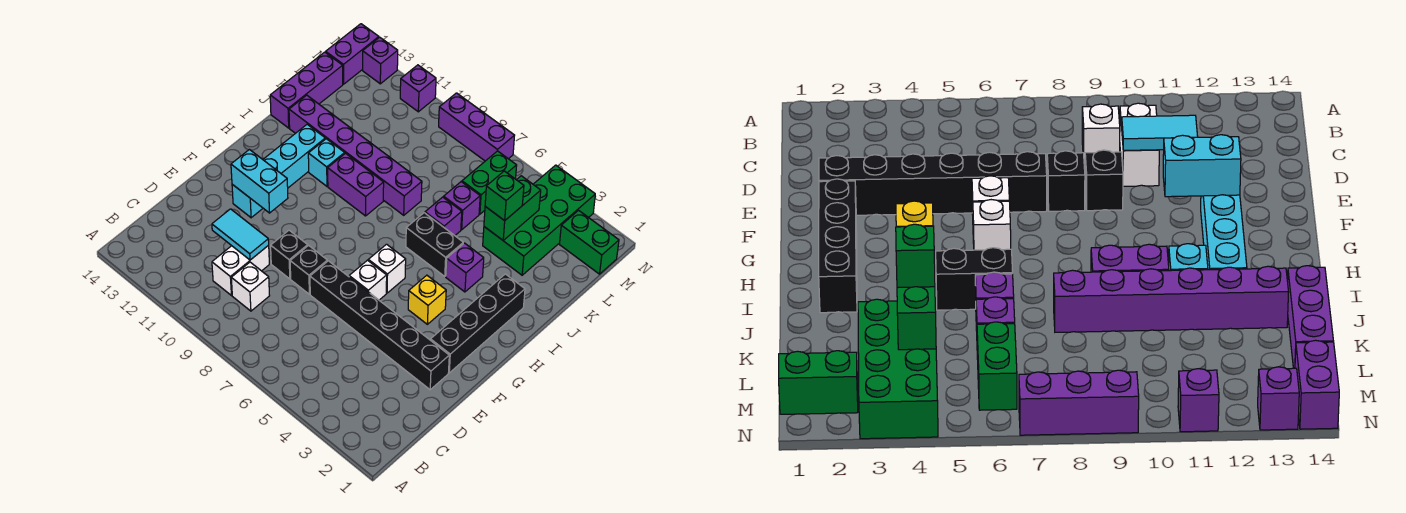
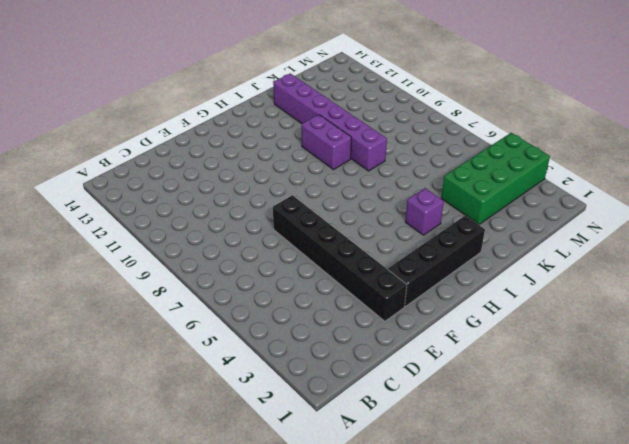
none -> white 1x1 brick [231,262,270,311]
none -> white 1x2 brick [212,245,269,295]
none -> black 1x1 brick [290,246,327,294]

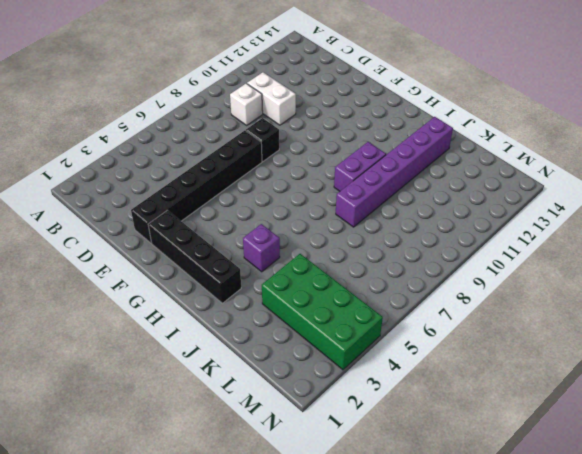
none -> black 1x1 brick [271,230,308,279]
none -> white 1x1 brick [349,260,387,300]
none -> cyan 1x4 brick [232,124,325,218]

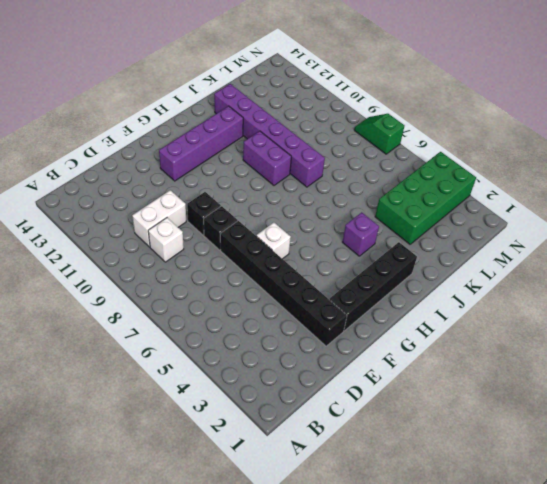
purple 1x4 brick [159,106,243,181] -> cyan 1x4 brick [232,124,325,218]
green 1x2 slope [354,114,405,154] -> purple 1x3 brick [439,93,515,161]
none -> yellow 1x1 brick [408,275,446,324]
none -> white 1x1 brick [368,244,406,293]
none -> black 1x2 brick [406,213,463,276]

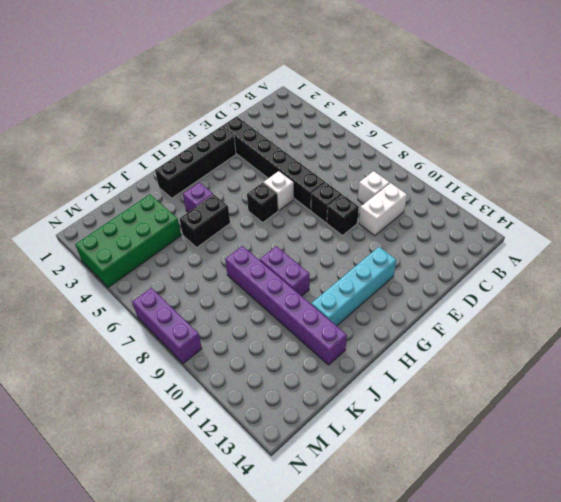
black 1x1 brick [247,183,278,222] -> white 1x1 brick [368,244,406,293]
black 1x2 brick [180,195,230,247] -> black 1x2 brick turned to [406,213,463,276]
none -> yellow 1x1 brick [408,275,446,324]
none -> cyan 1x1 brick [308,139,345,186]
none -> purple 1x1 brick [425,197,462,235]

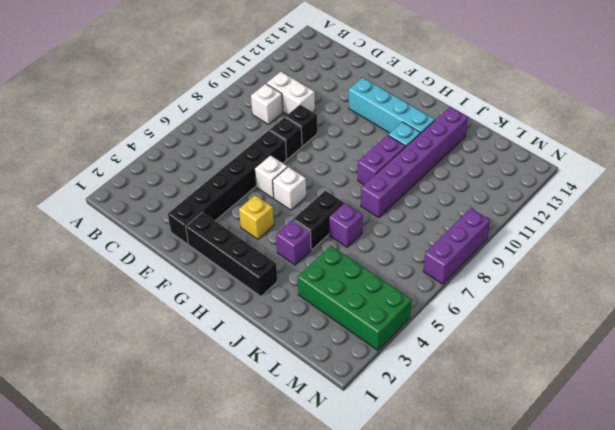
none -> purple 1x3 brick [270,52,343,128]
none -> purple 1x1 brick [444,182,480,230]
none -> green 1x2 brick [462,151,517,214]

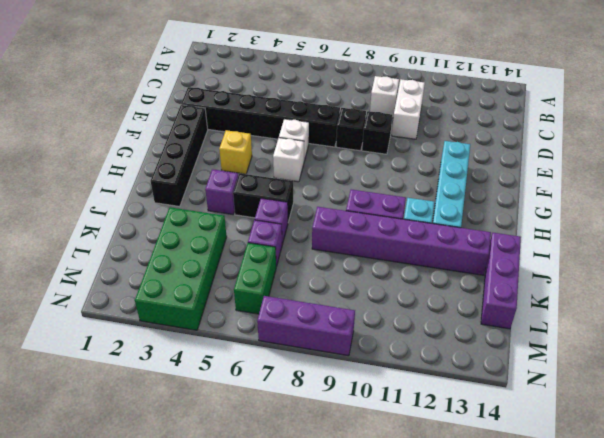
none -> green 1x2 brick [559,210,619,274]
none -> purple 1x2 brick [326,24,379,84]
none -> purple 1x1 brick [400,65,436,112]

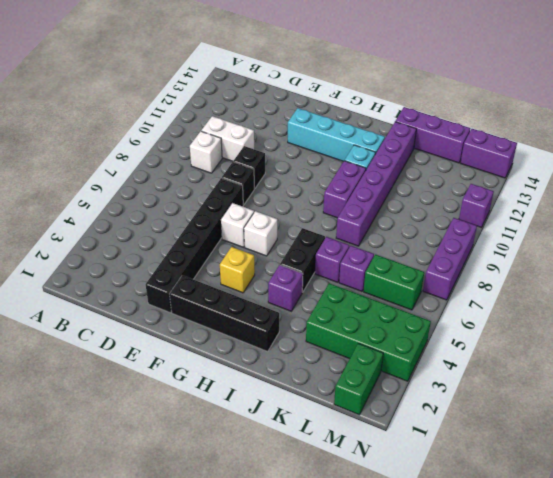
none -> purple 1x1 brick [363,37,398,84]
none -> cyan 1x2 tile [212,209,269,260]
none -> cyan 1x2 brick [231,150,288,213]

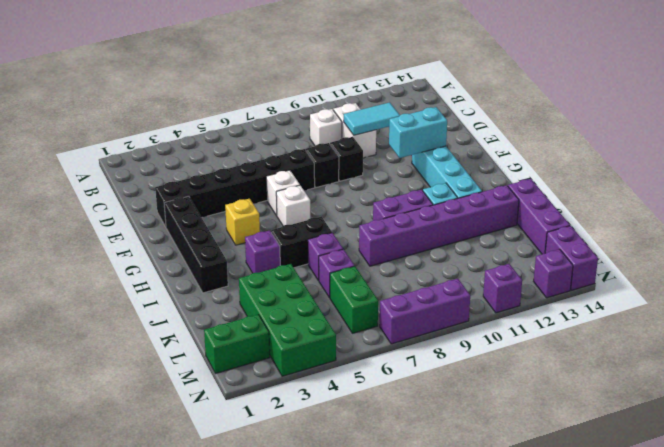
none -> green 1x2 brick [484,176,541,240]
none -> green 1x1 brick [485,171,524,221]

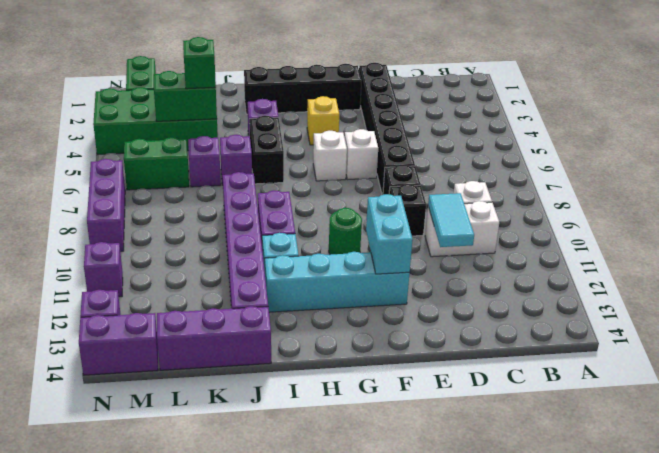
green 1x1 round brick [329,208,362,255] -> none

